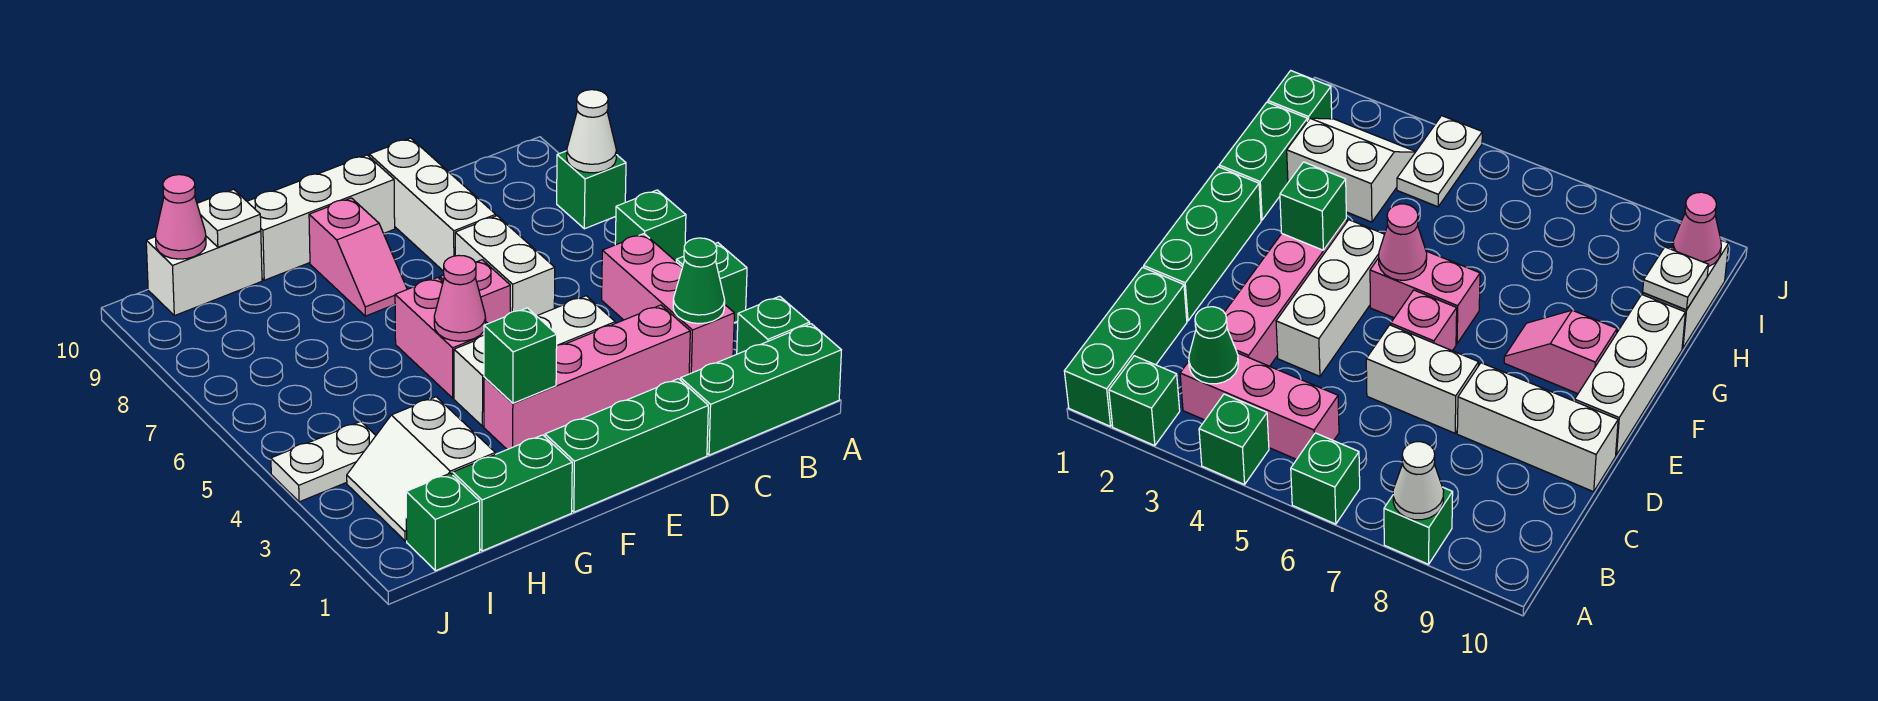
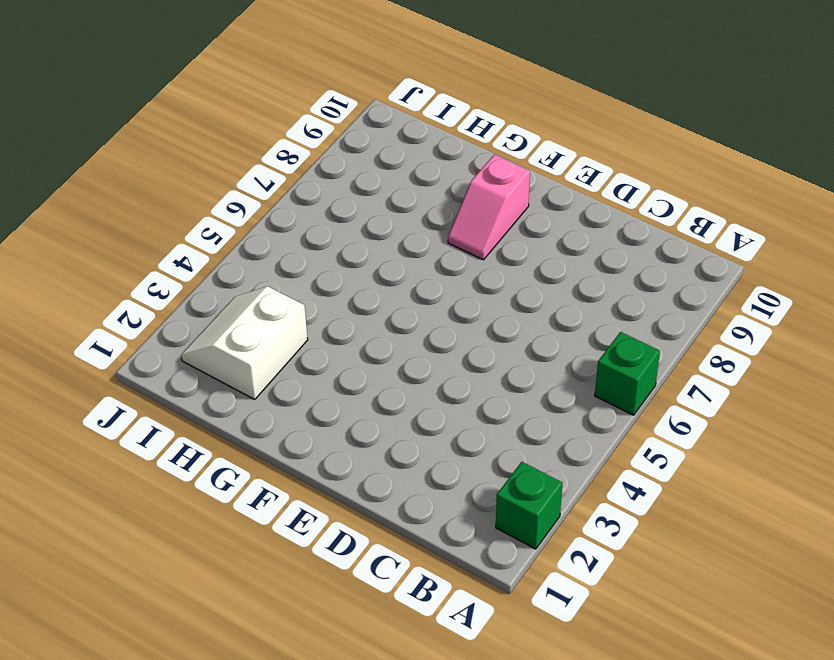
none -> green 1x3 brick [681,324,841,455]
none -> green 1x1 brick [676,243,747,323]
none -> green 1x1 brick [557,151,626,229]

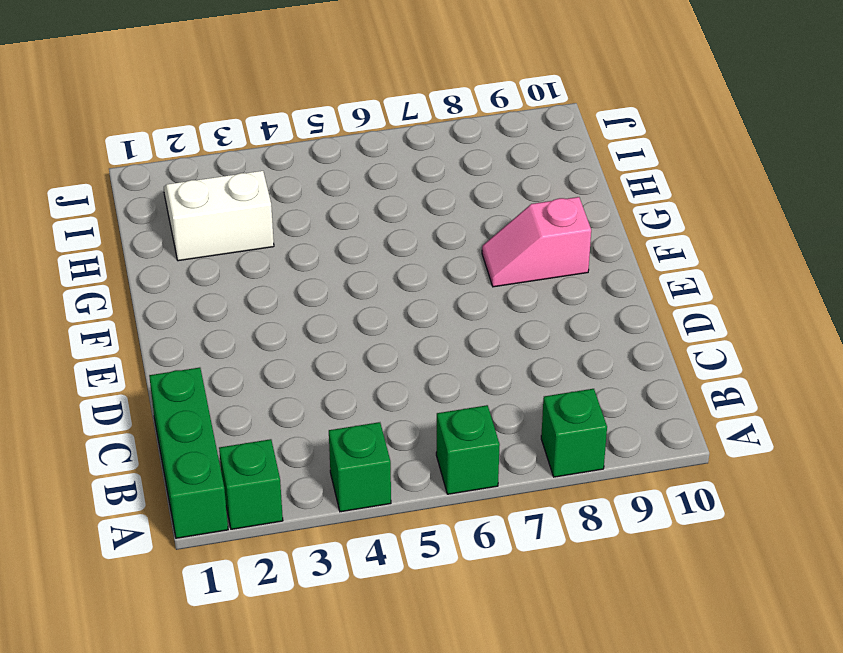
none -> pink 1x3 brick [602,234,734,374]
none -> pink 1x4 brick [484,305,690,449]
none -> green 1x3 brick [545,379,708,512]

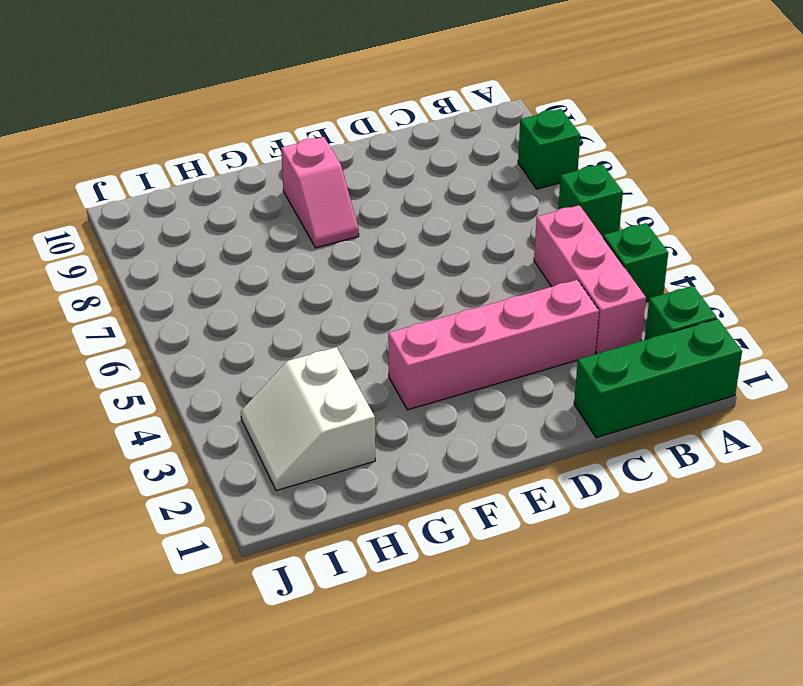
none -> green 1x3 brick [545,379,708,512]
none -> white 1x3 brick [454,296,615,426]
none -> white 1x2 brick [455,216,555,316]

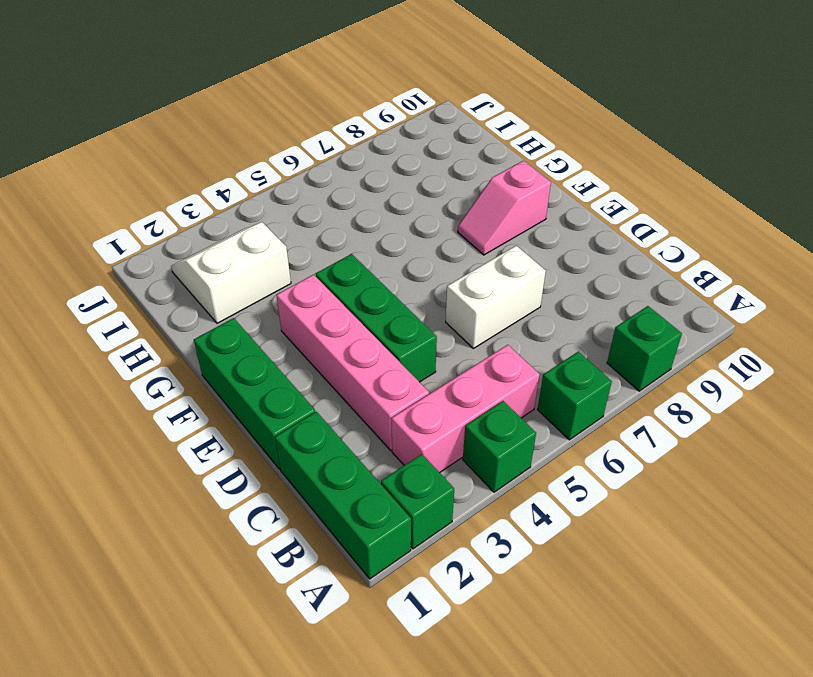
green 1x3 brick [316,254,437,382] -> white 1x3 brick [454,296,615,426]
none -> white 1x3 brick [369,138,496,271]
none -> pink 1x1 brick [440,260,510,324]
none -> white 1x3 brick [247,155,395,280]

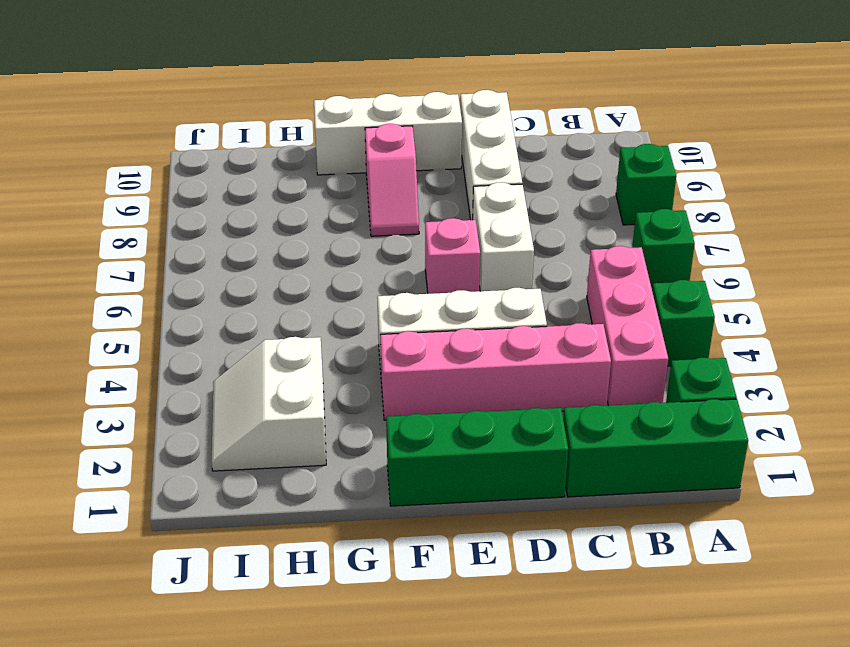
none -> pink 1x2 brick [395,277,488,398]
none -> green 1x2 brick [453,435,572,551]
none -> white 1x2 brick [146,231,262,316]

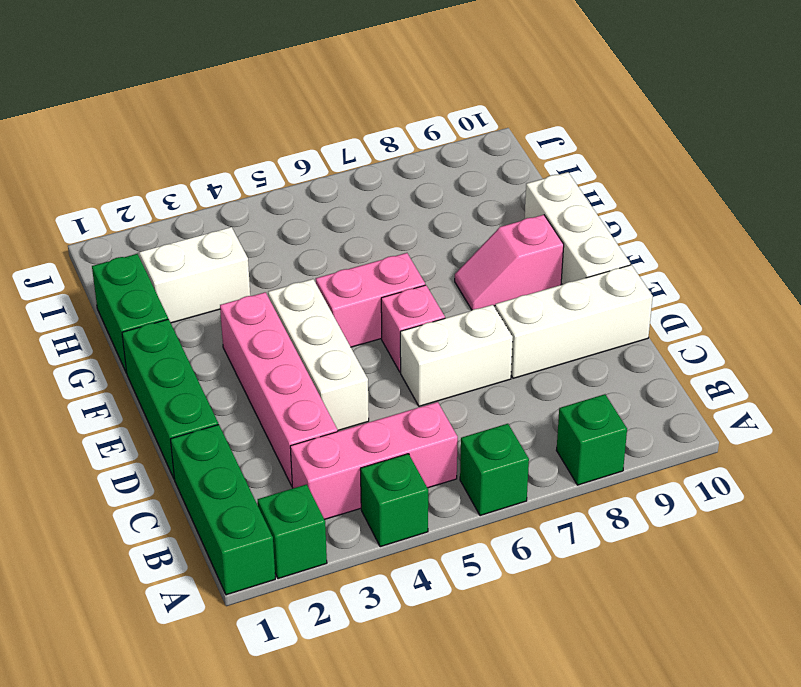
none -> white 1x2 brick [146,231,262,316]
none -> green 1x1 brick [406,473,480,571]
none -> white 1x2 plate [271,421,376,502]

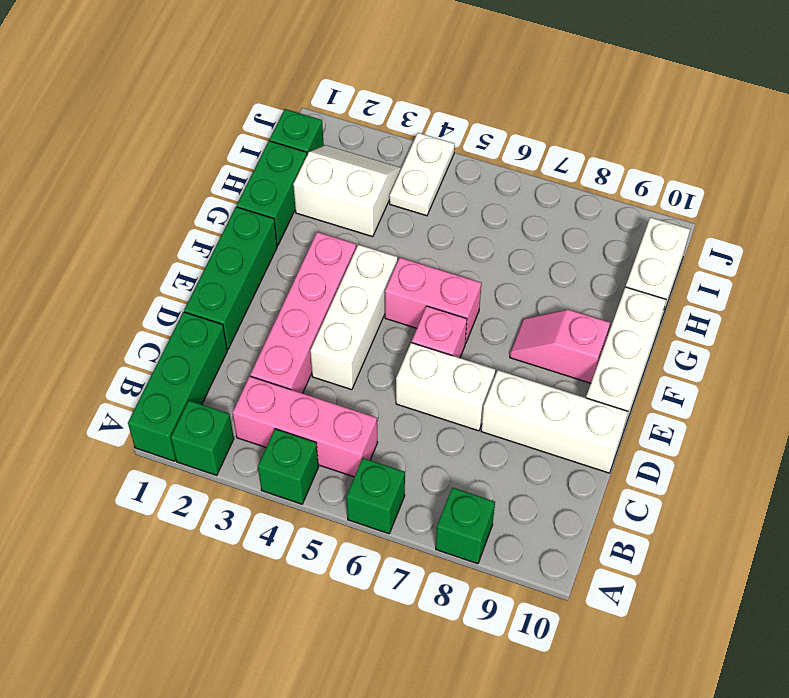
none -> white 1x1 cone [567,90,616,173]
none -> green 1x1 cone [673,238,725,324]
none -> green 1x1 brick [484,308,557,403]

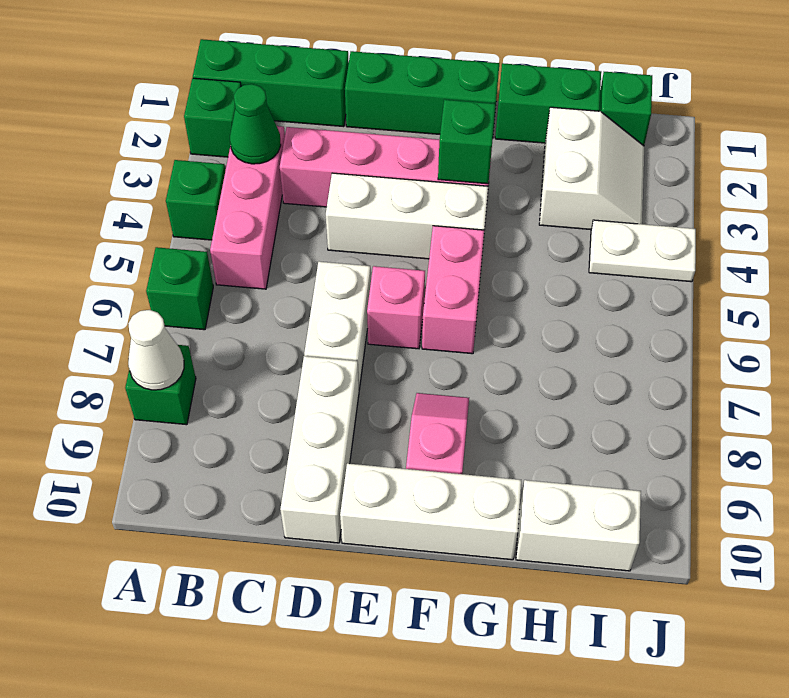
none -> pink 1x1 cone [434,256,486,341]
none -> white 1x1 plate [197,189,261,247]
none -> pink 1x1 cone [155,175,206,259]

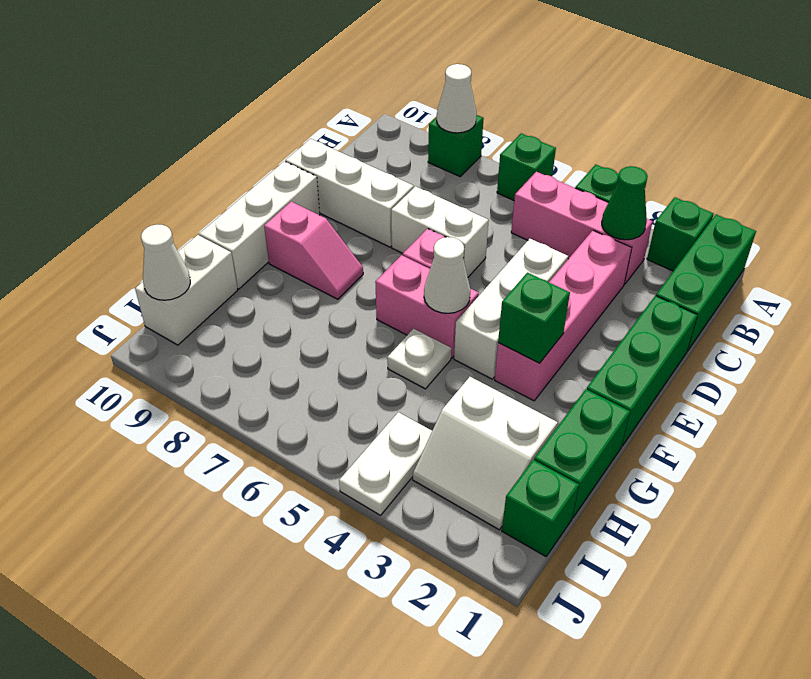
white 1x1 cone [424,237,470,313] -> pink 1x1 cone [434,256,486,341]
white 1x1 plate [387,329,451,389] -> white 1x1 plate moved to [197,189,261,247]
white 1x1 cone [141,225,190,300] -> pink 1x1 cone [155,175,206,259]

